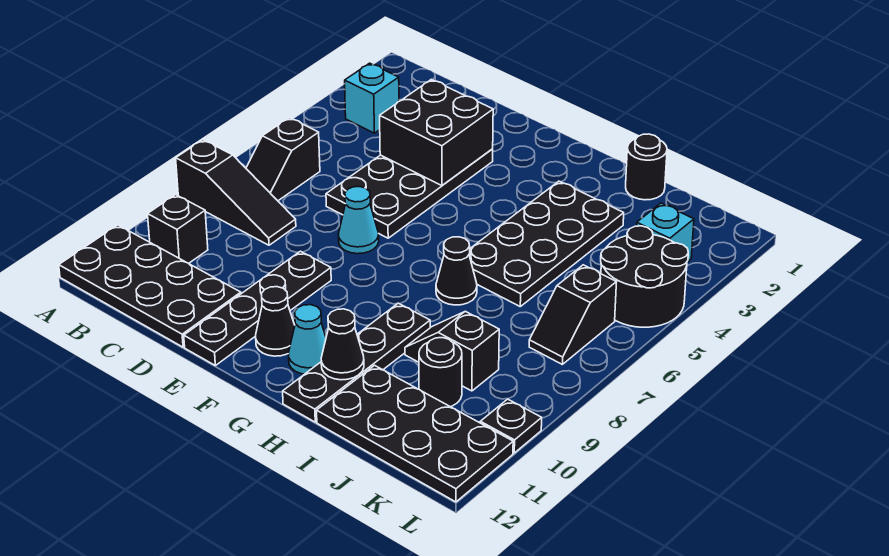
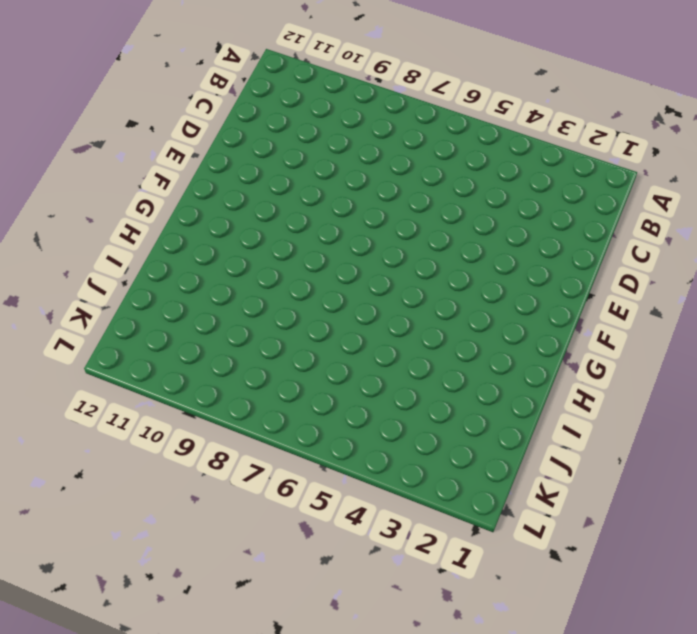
none -> black 1x3 slope [176,140,296,245]
none -> black 2x4 plate [59,225,241,347]
none -> cyan 1x1 brick [345,63,399,133]

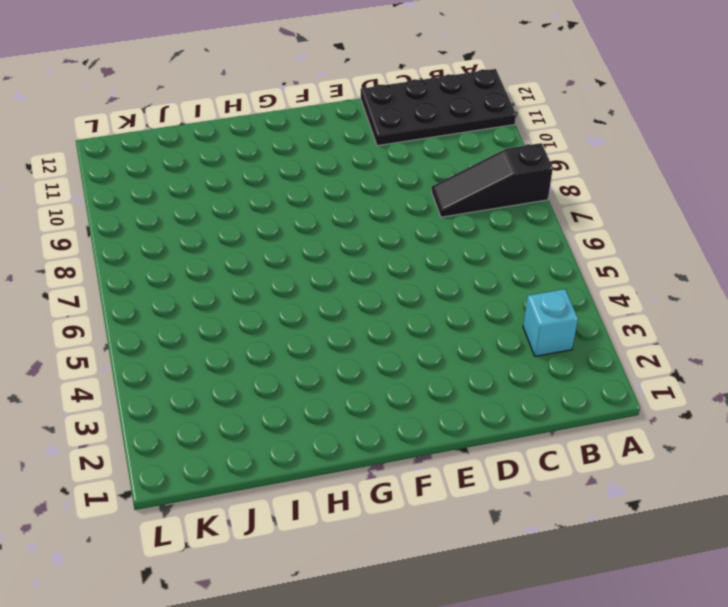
none -> black 1x2 slope [246,118,320,201]
none -> black 1x1 brick [148,195,208,263]
none -> black 2x4 plate [326,149,493,238]

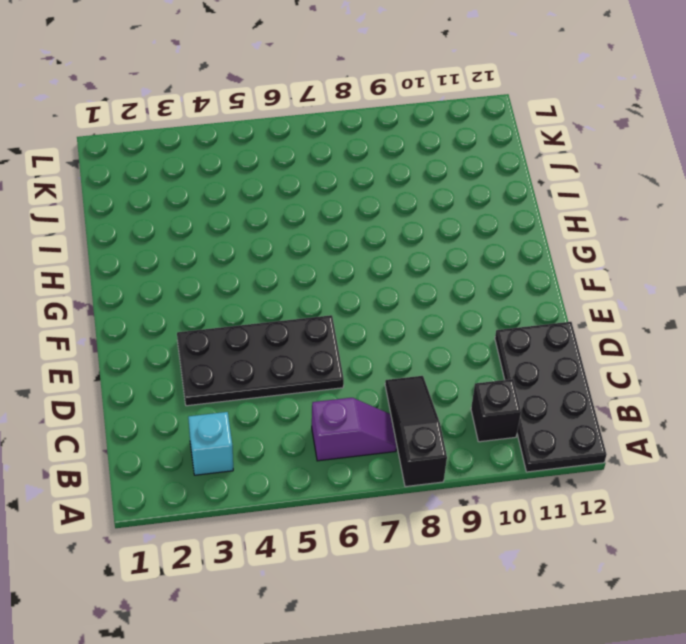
purple 1x2 slope [312,398,397,461] -> black 1x2 slope [246,118,320,201]
none -> cyan 1x1 cone [338,187,379,254]
none -> black 1x4 plate [184,251,331,365]
none -> black 1x1 cone [256,287,295,356]

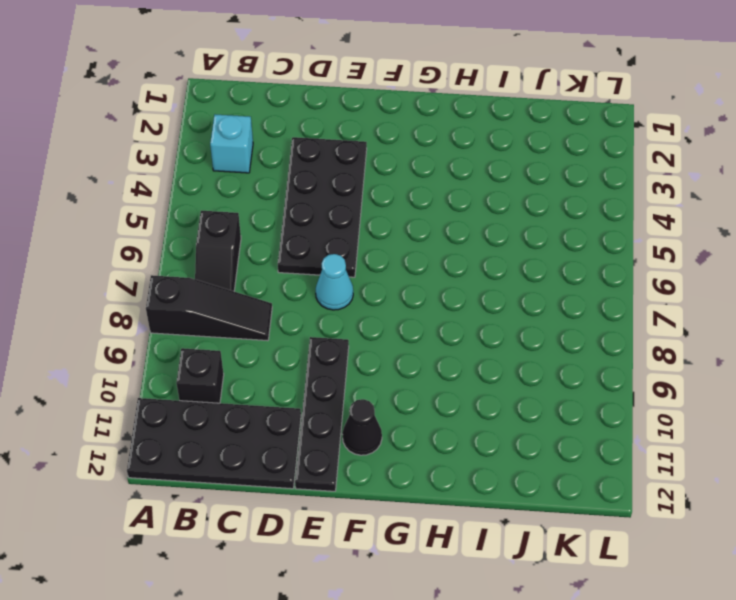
none -> cyan 1x1 cone [288,305,326,374]
none -> black 2x4 plate [469,181,624,306]
none -> black 1x1 cone [436,237,477,305]

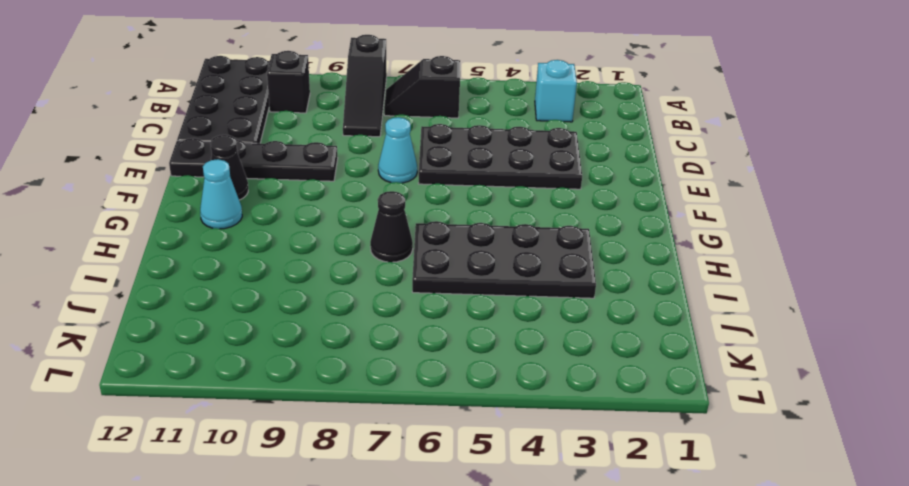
none -> black 1x4 plate [283,303,430,422]
none -> black 1x1 round brick [626,134,667,200]
none -> black 1x2 slope [405,311,499,391]

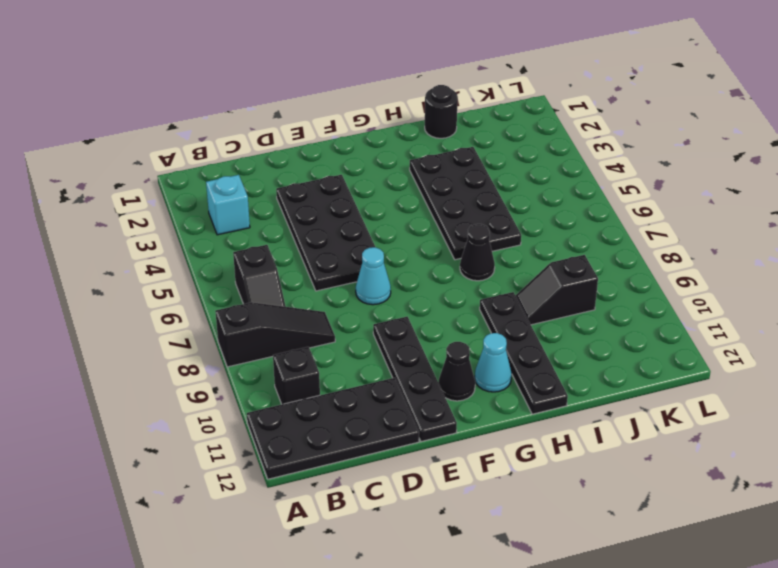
none -> black 2x4 plate [317,365,513,502]
none -> black 1x1 round brick [419,338,462,407]
none -> cyan 1x1 brick [637,203,694,262]

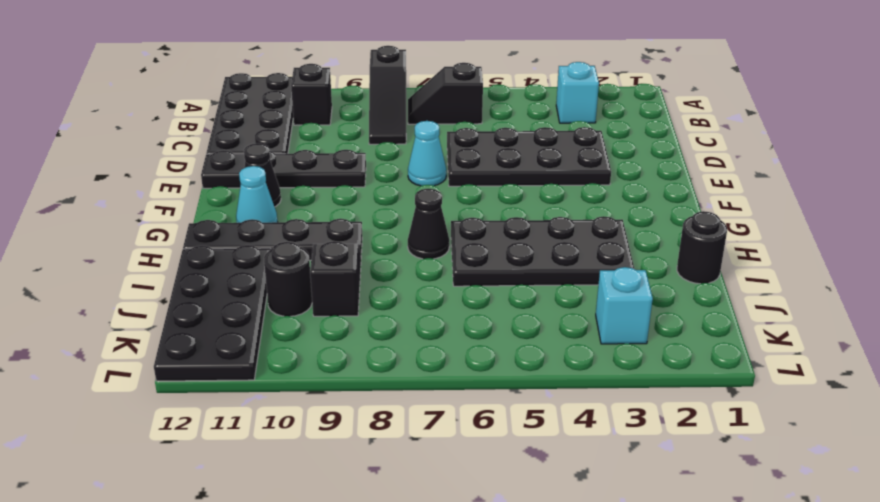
none -> black 2x2 round brick [601,226,688,327]
none -> black 1x2 slope [529,265,616,364]
none -> black 1x1 plate [480,399,542,453]

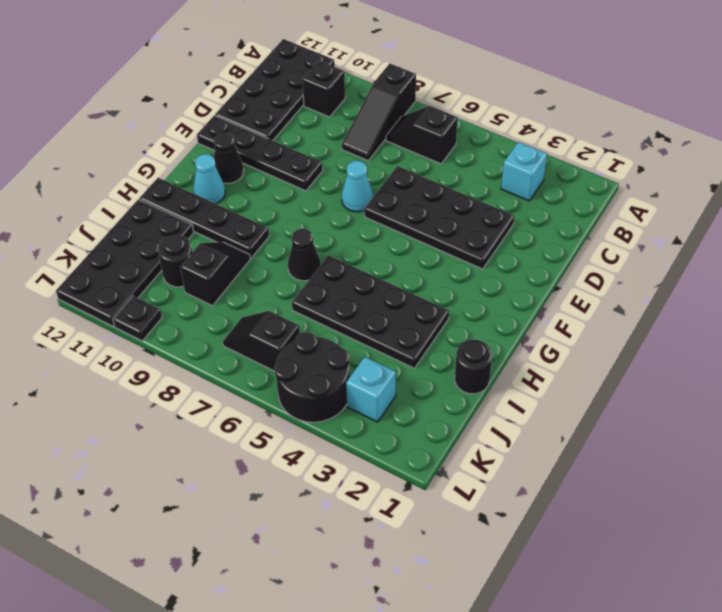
none -> black 2x2 brick [380,80,493,186]
none -> black 1x1 cone [321,309,364,380]

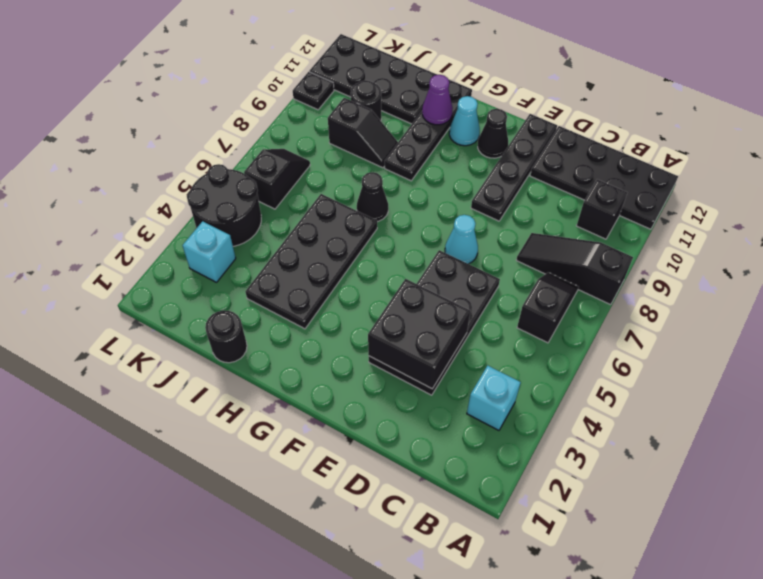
purple 1x1 cone [422,75,453,125] -> black 1x1 cone [321,309,364,380]

